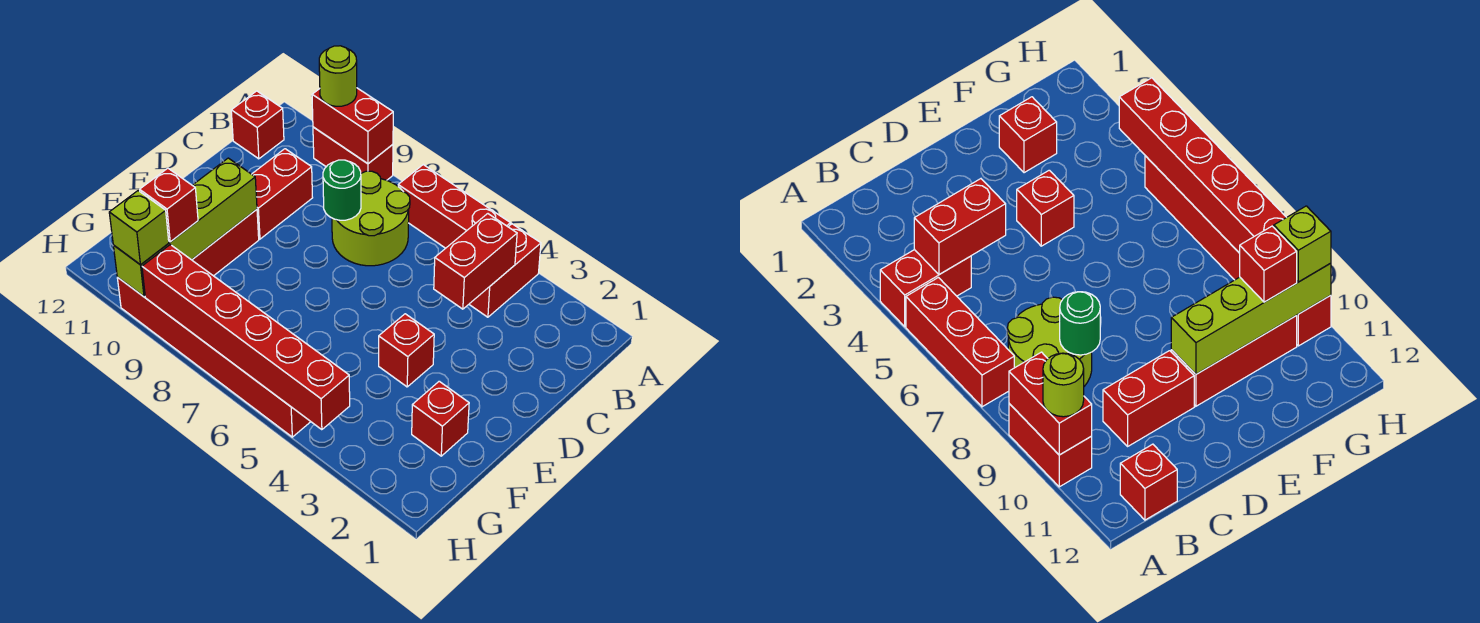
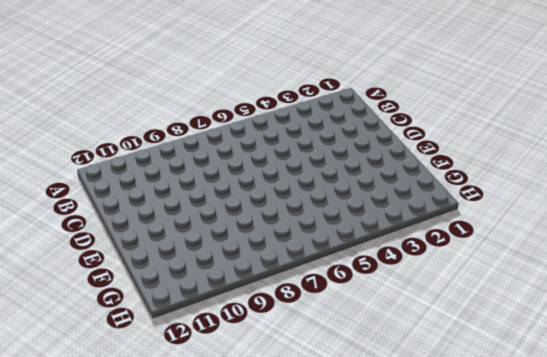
none -> red 1x2 brick [469,224,541,317]
none -> red 1x3 brick [398,165,510,248]
none -> red 1x2 brick [313,127,393,180]

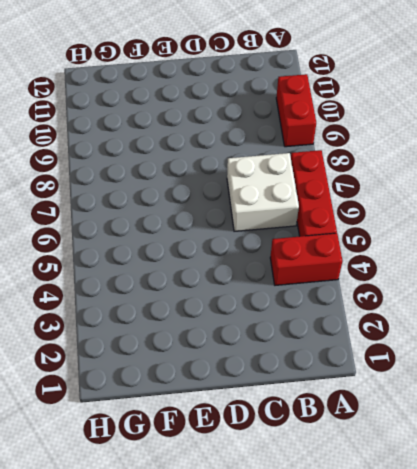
white 2x2 brick [227,153,299,231] -> lime 2x2 round brick [332,171,410,266]
none -> red 1x1 brick [231,91,284,159]
none -> red 1x2 brick [252,149,313,239]
none -> red 1x1 brick [379,314,434,387]

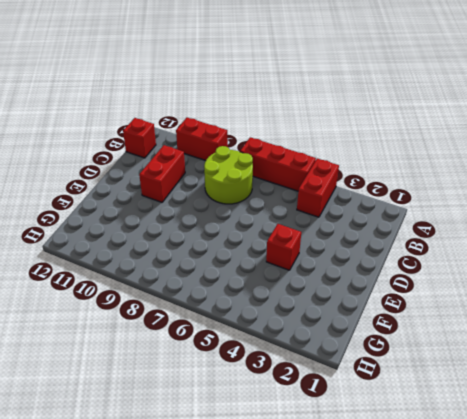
none -> red 1x3 brick [192,209,259,276]
none -> red 1x1 brick [412,381,469,456]
none -> red 1x6 brick [117,277,311,437]

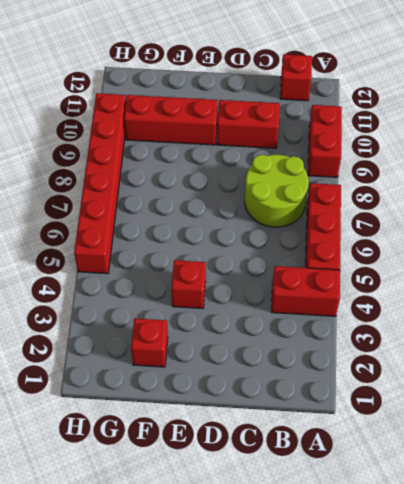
none -> red 1x2 brick [312,88,393,164]
none -> red 1x2 brick [434,214,517,309]
none -> green 1x1 round brick [323,160,361,220]

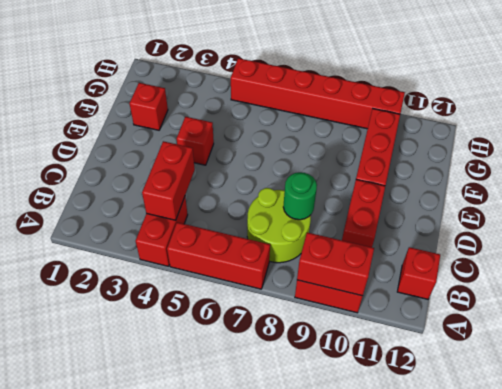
none -> lime 1x4 brick [113,158,257,297]
none -> red 1x6 brick [142,245,350,430]
none -> lime 1x1 round brick [319,46,357,106]

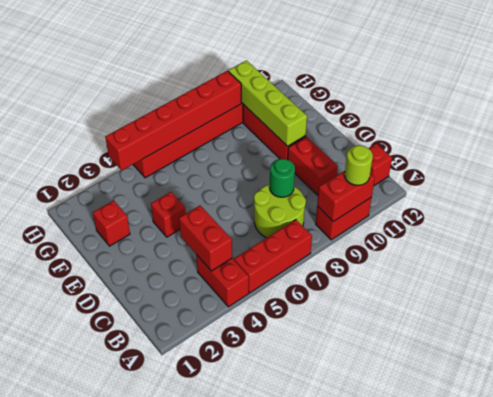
none -> red 1x1 brick [140,168,198,242]
none -> lime 1x1 brick [109,191,169,265]

